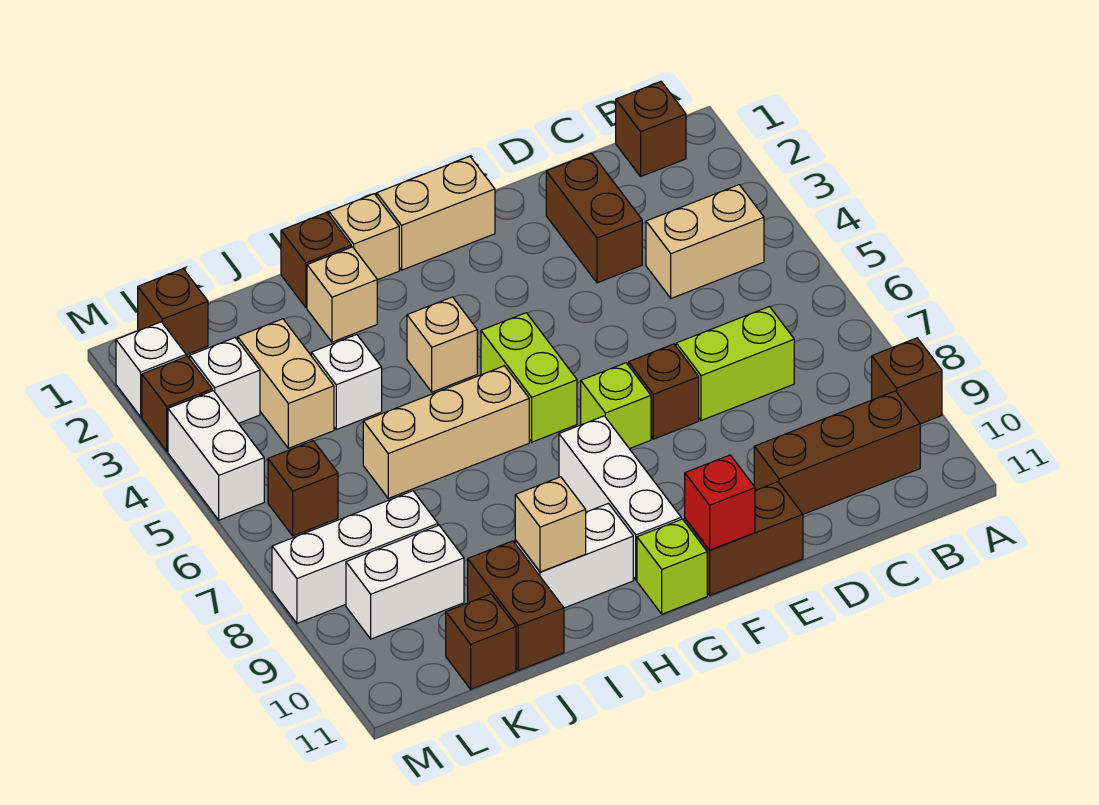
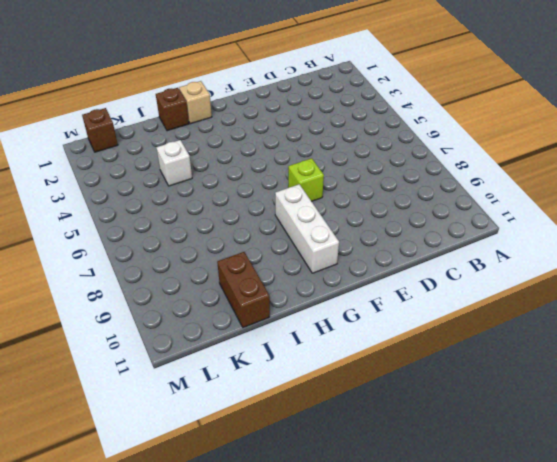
none -> brown 1x1 brick [872,338,942,424]
none -> brown 1x1 brick [616,82,686,176]
none -> tan 1x2 brick [646,185,764,298]
none -> brown 1x3 brick [754,391,920,514]

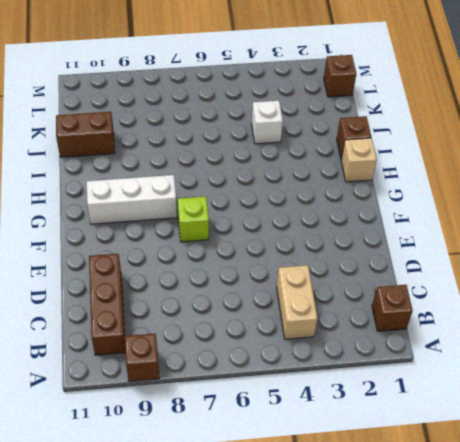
none -> lime 1x2 brick [676,307,794,420]
none -> brown 1x2 brick [546,153,642,283]
none -> brown 1x1 brick [629,344,699,439]
none -> brown 1x2 brick [685,482,803,595]

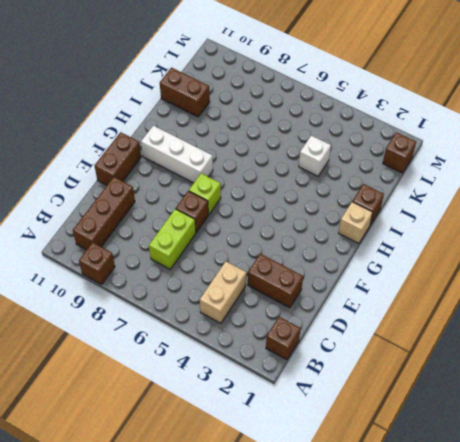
none -> tan 1x2 brick [377,156,495,270]
none -> lime 1x2 brick [481,313,577,442]
none -> lime 1x1 brick [637,519,707,614]
none -> tan 1x1 brick [407,297,477,392]

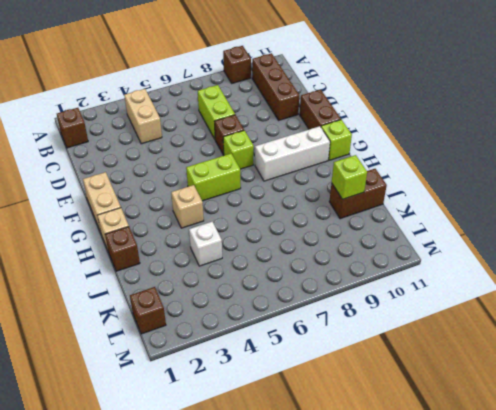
lime 1x1 brick [332,155,367,199] -> none
none -> brown 1x2 brick [546,153,642,283]
none -> tan 1x3 brick [363,366,529,498]
none -> white 1x2 brick [515,503,633,608]
none -> tan 1x1 brick [307,247,377,342]

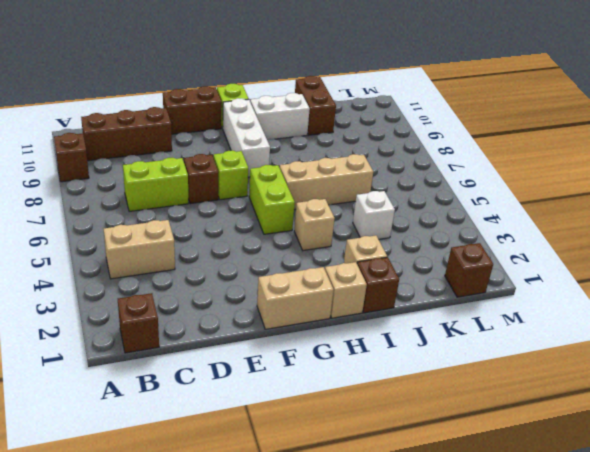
none -> brown 1x2 brick [546,153,642,283]
none -> tan 1x2 brick [238,319,334,448]
none -> white 1x3 brick [272,491,438,623]
none -> white 1x2 brick [346,525,464,639]

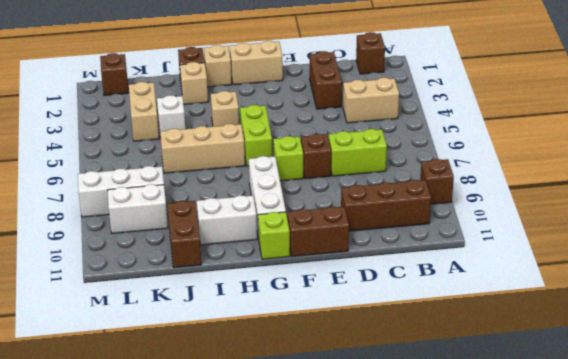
none -> brown 1x1 brick [446,594,516,689]
none -> white 1x1 brick [190,338,260,423]
none -> brown 1x1 brick [268,441,338,536]
none -> white 1x1 brick [116,322,186,417]

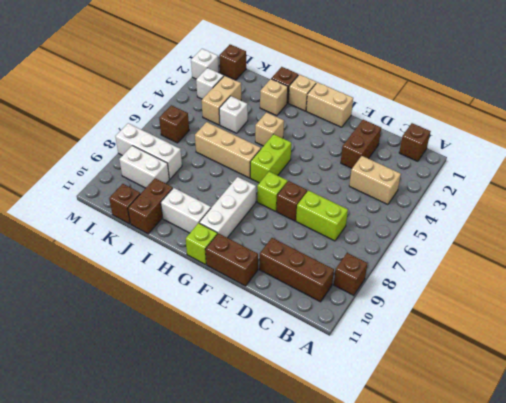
none -> brown 1x1 brick [142,356,212,451]
none -> white 1x2 brick [168,391,264,520]
none -> red 1x1 brick [685,455,755,550]
none -> tan 1x1 brick [515,477,586,572]

